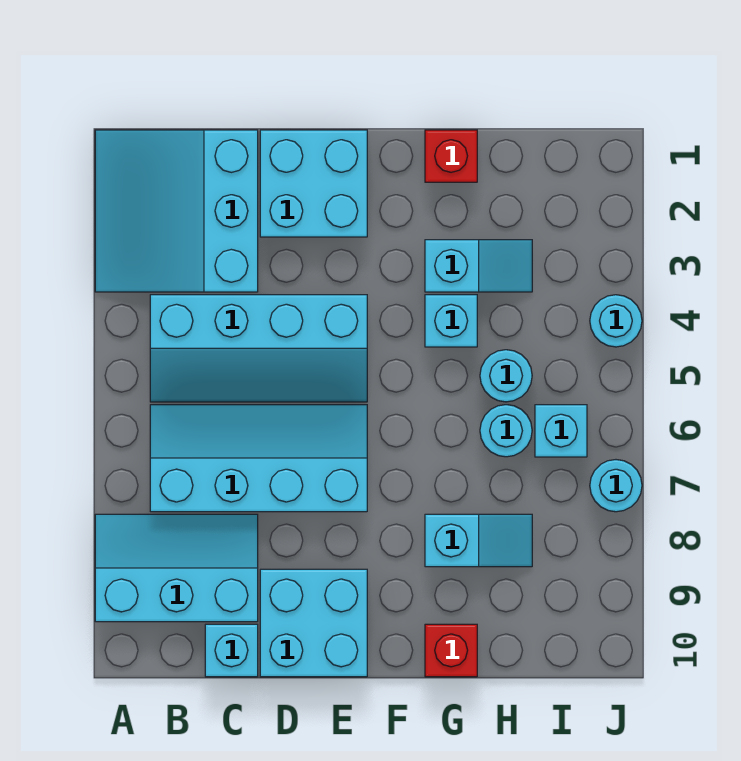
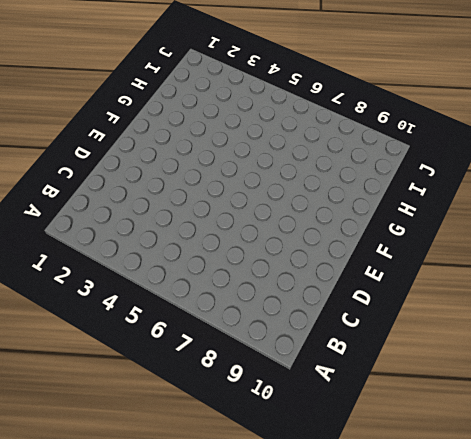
none -> cyan 3x3 slope [95,130,258,292]
none -> cyan 2x3 slope [95,514,258,622]
none -> cyan 2x4 slope [150,295,367,402]

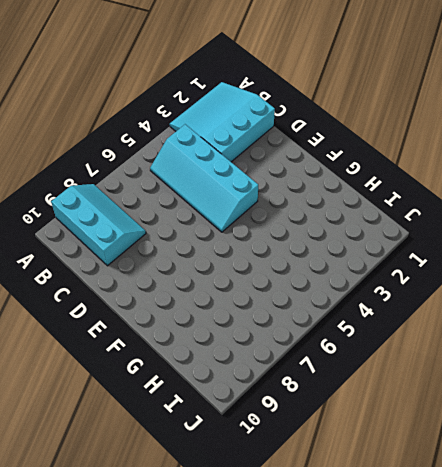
none -> cyan 2x4 slope [150,405,367,512]
none -> cyan 1x1 brick [205,624,258,677]
none -> cyan 2x2 brick [260,130,367,237]

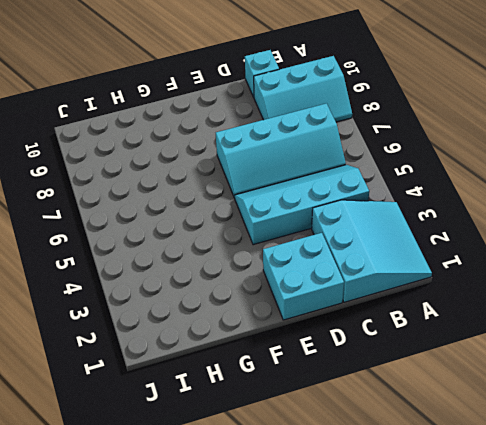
none -> cyan 2x2 brick [260,569,367,677]
none -> red 1x1 brick [425,130,477,182]
none -> cyan 1x2 slope [425,240,532,292]

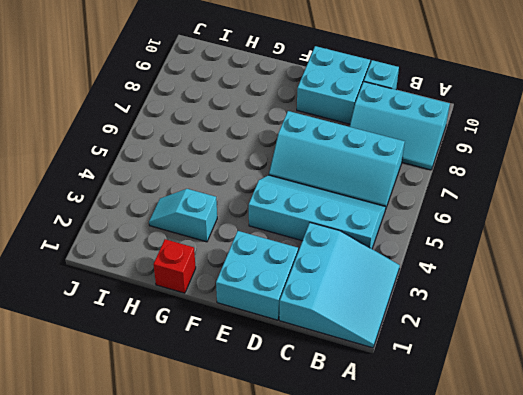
none -> cyan 1x1 brick [425,295,477,347]
none -> cyan 1x2 slope [425,514,532,567]
none -> red 1x1 brick [425,624,477,677]

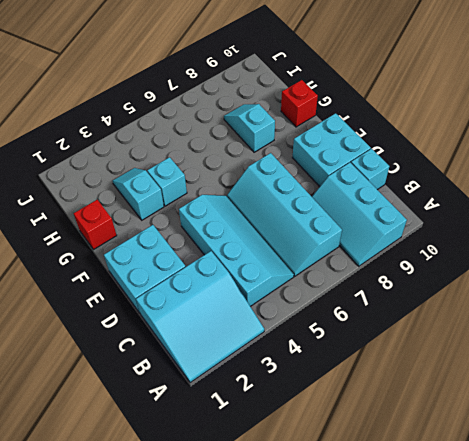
none -> cyan 1x1 round brick [480,350,532,402]
none -> cyan 1x1 round brick [480,405,532,457]
none -> cyan 1x1 brick [535,405,587,457]

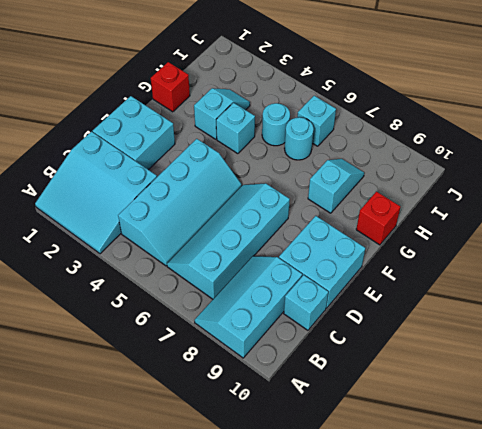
none -> cyan 1x1 round brick [590,295,642,347]
none -> cyan 1x1 round brick [590,460,642,512]

